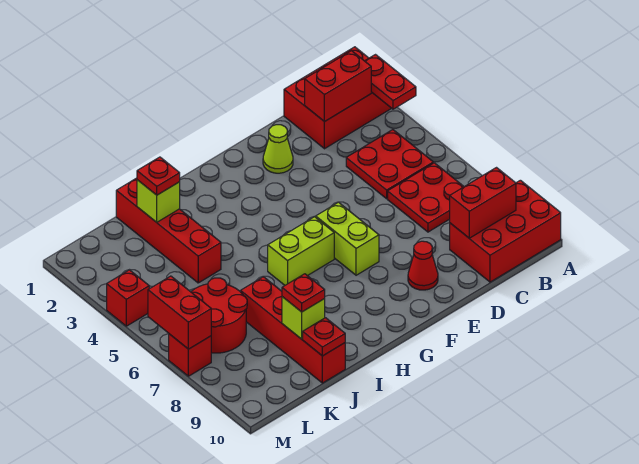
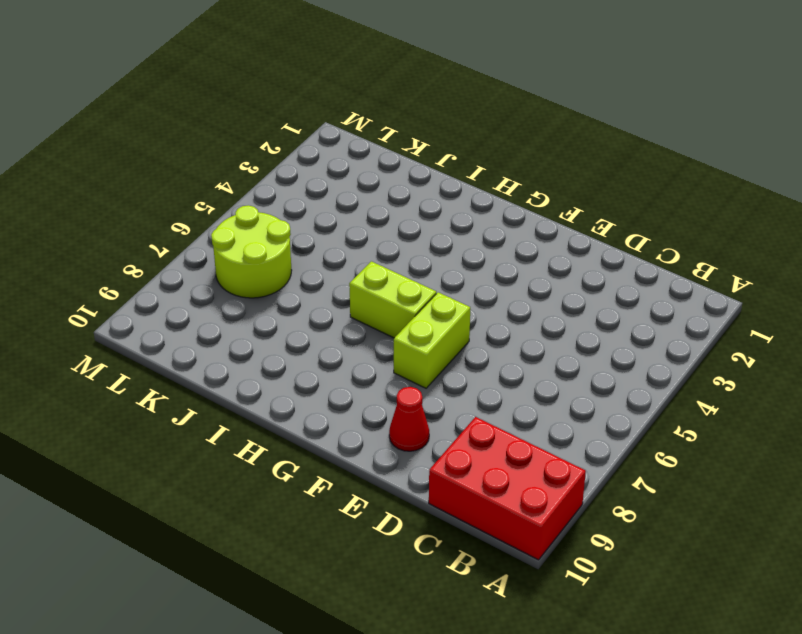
lime 2x2 round brick [211,205,292,298] -> red 2x2 round brick [191,278,247,353]
none -> red 2x3 brick [284,47,392,149]
none -> red 2x2 plate [346,130,433,199]
none -> red 2x2 plate [388,163,464,232]

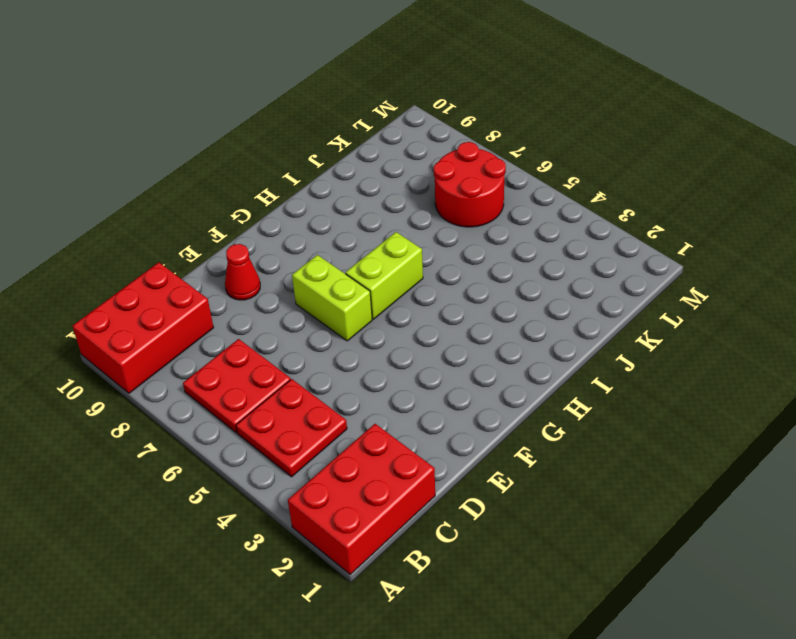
none -> lime 1x1 cone [263,125,293,173]
none -> red 1x4 brick [116,178,221,283]
none -> red 1x4 brick [241,277,345,383]

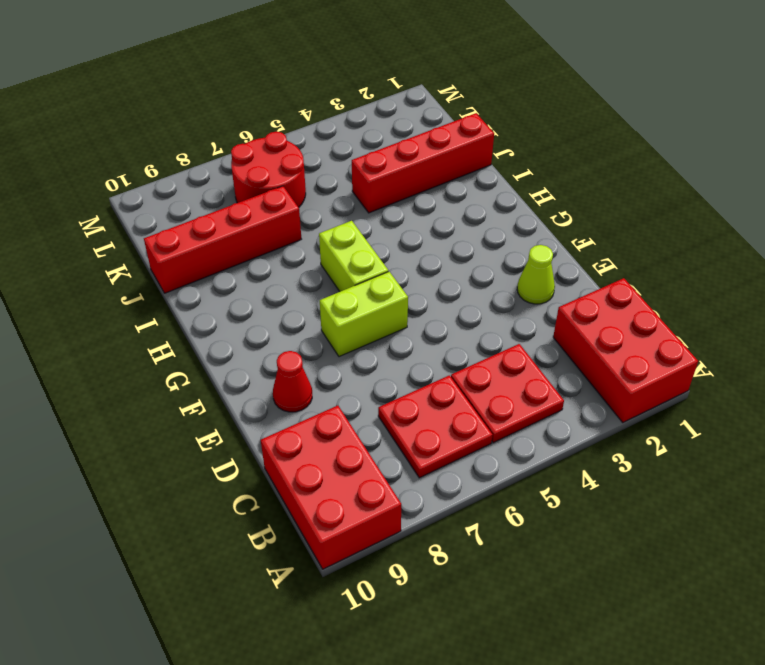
none -> red 1x1 brick [107,270,149,326]
none -> red 1x1 brick [169,334,211,376]
none -> red 1x2 plate [365,55,416,109]

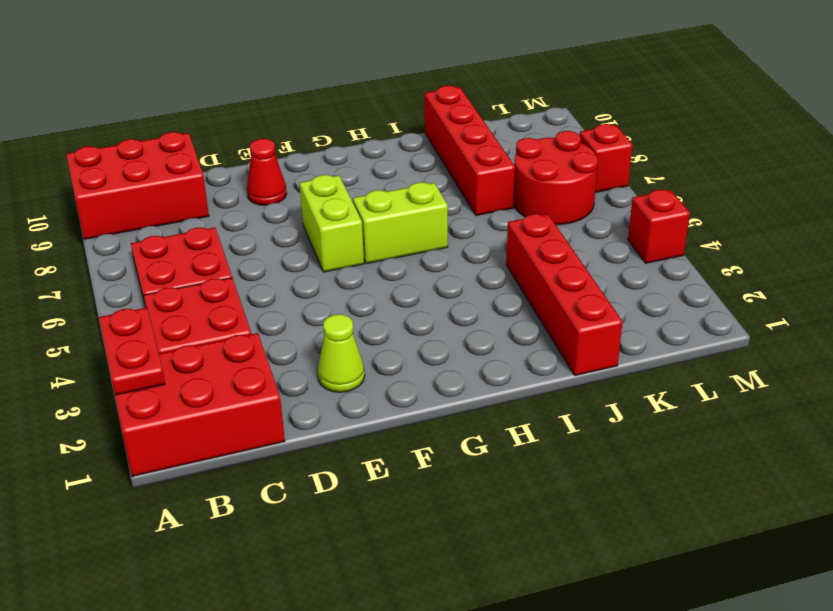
none -> red 1x2 brick [305,51,371,122]
none -> red 1x2 brick [450,168,516,238]
none -> lime 1x1 brick [137,180,180,222]

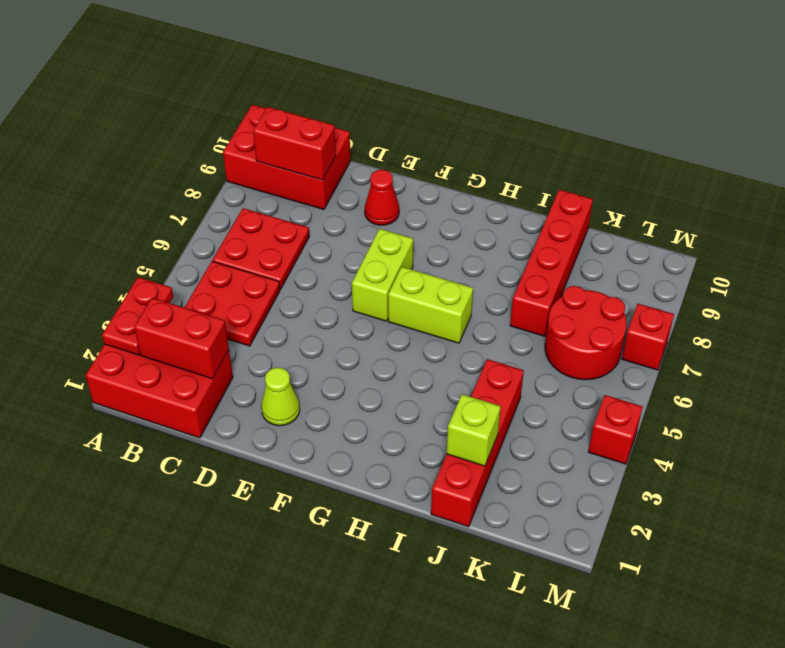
none -> lime 1x1 brick [282,297,325,339]
none -> red 1x1 plate [303,318,345,356]
none -> red 1x2 brick [148,276,211,349]

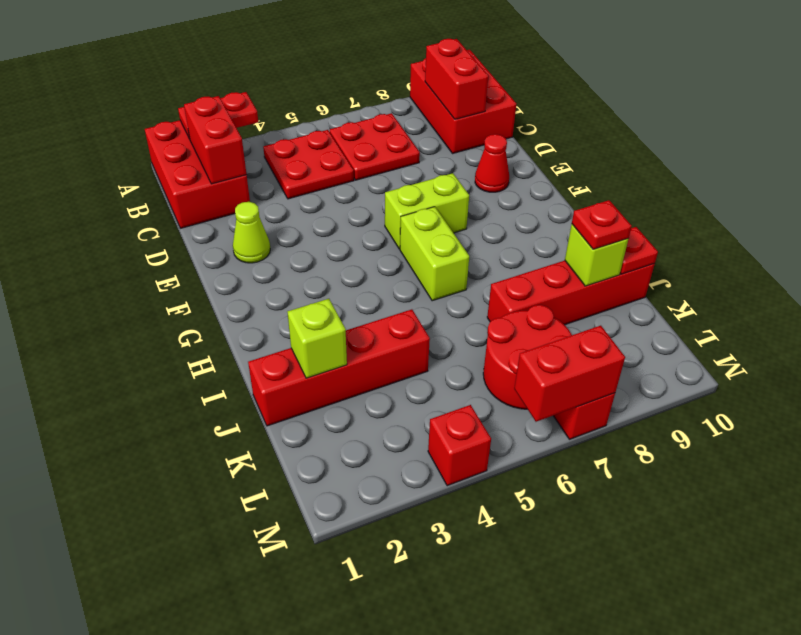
none -> red 1x1 plate [137,157,180,195]

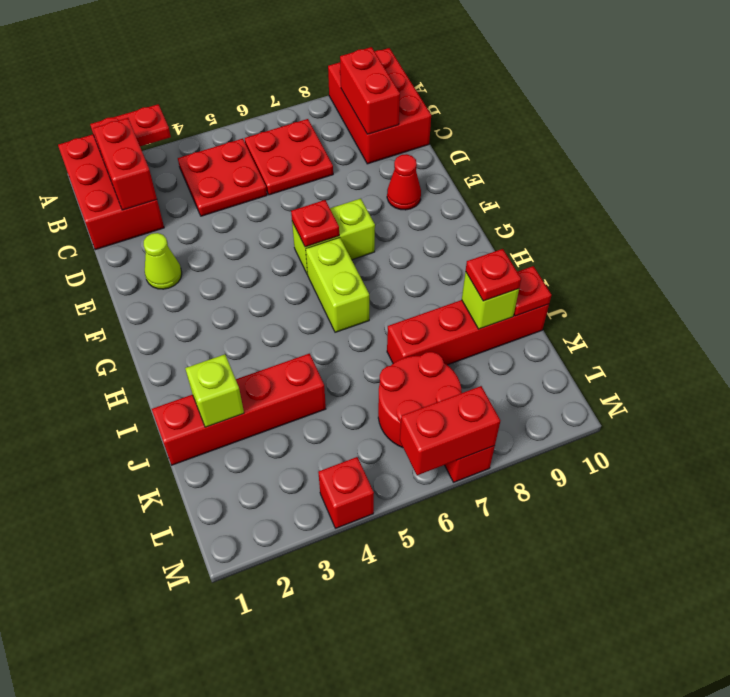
red 1x1 plate [291,200,339,247] -> red 1x1 plate moved to [137,157,180,195]

